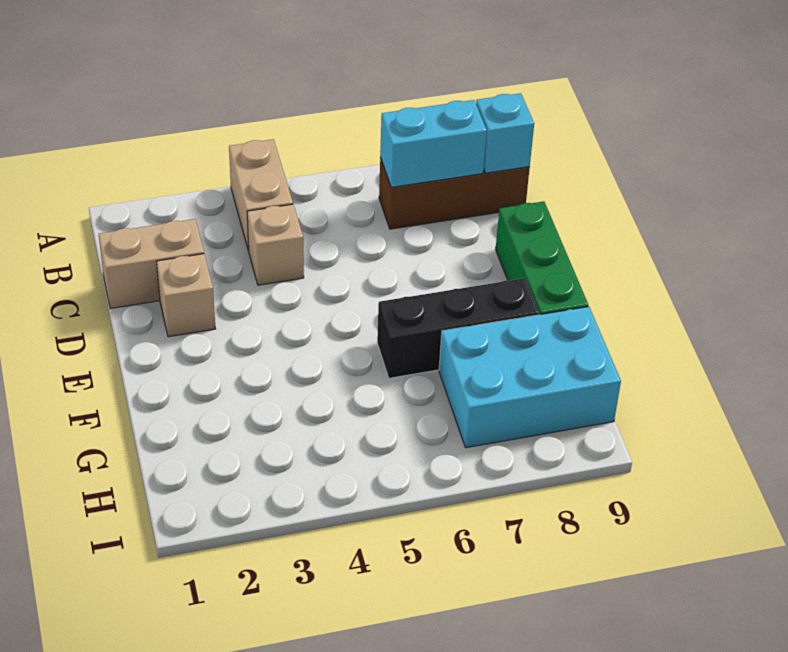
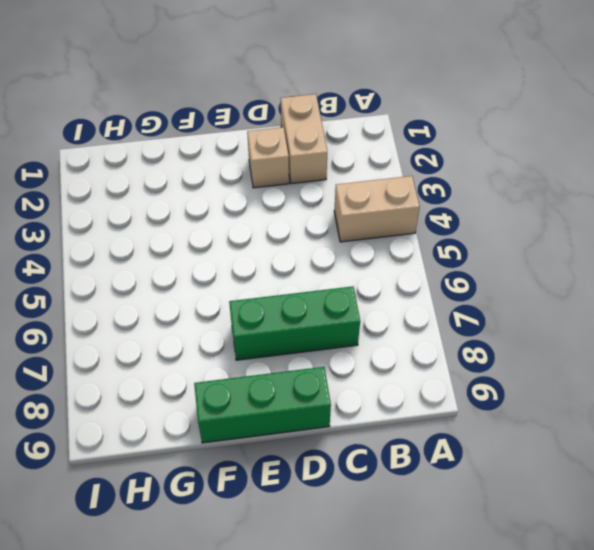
green 1x3 brick [229,286,360,360] -> none
none -> brown 1x3 brick [379,158,530,229]
none -> tan 1x1 brick [247,204,304,285]

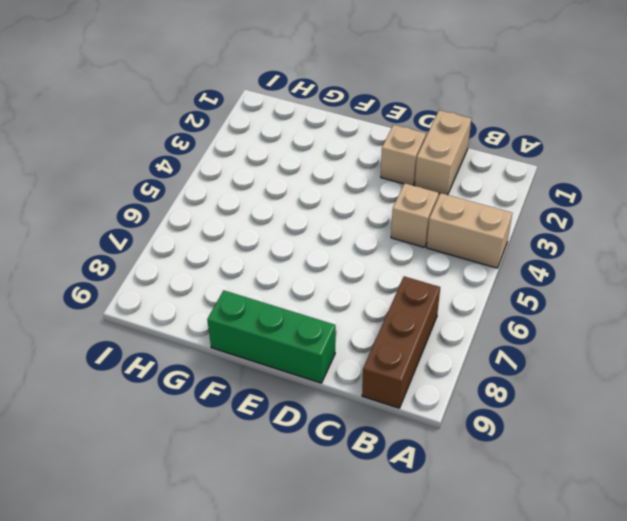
none -> black 1x3 brick [377,278,539,378]
none -> cyan 2x3 brick [439,307,621,448]

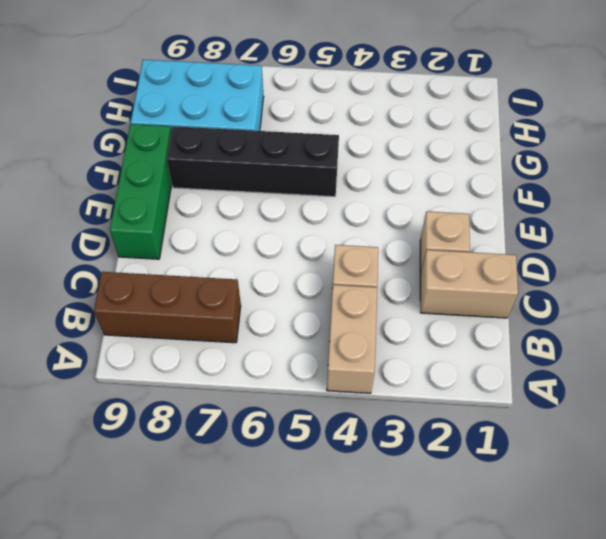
black 1x4 brick [167,126,339,197] -> black 1x3 brick [377,278,539,378]
none -> cyan 1x2 brick [380,100,487,187]
none -> cyan 1x1 brick [476,93,534,173]

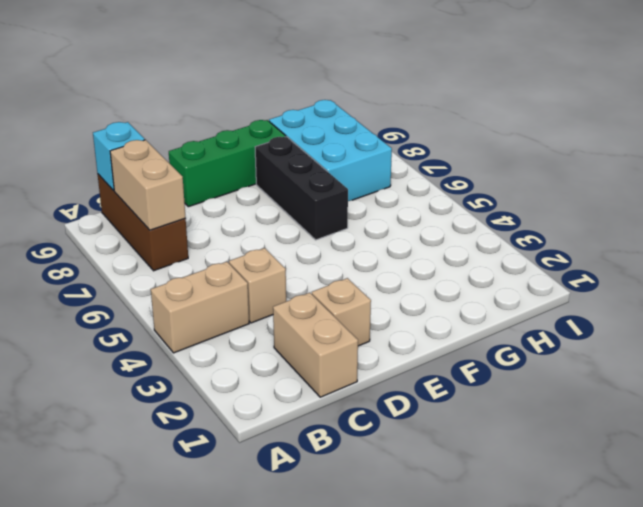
tan 1x2 brick [110,140,186,230] -> cyan 1x2 brick [380,100,487,187]

